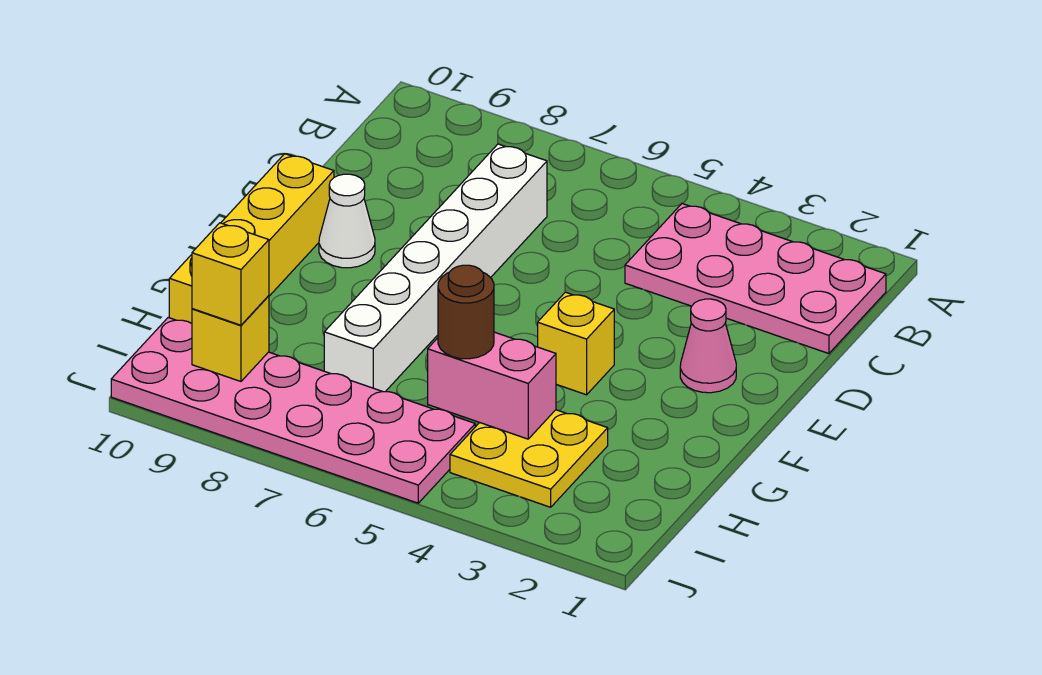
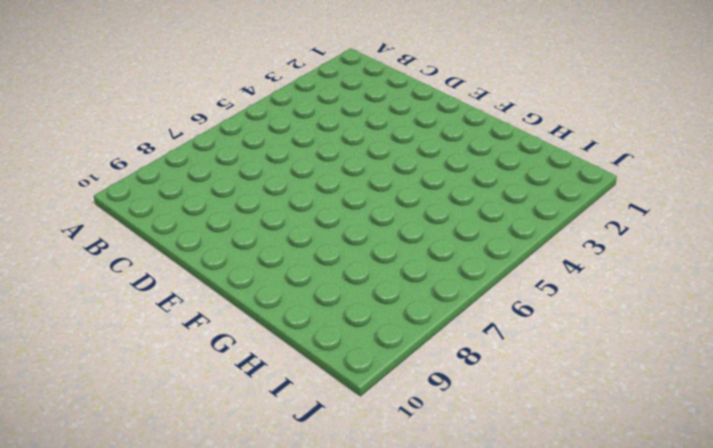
none -> pink 2x4 plate [625,203,886,354]
none -> white 1x6 brick [324,144,547,392]
none -> pink 1x1 cone [680,299,736,393]

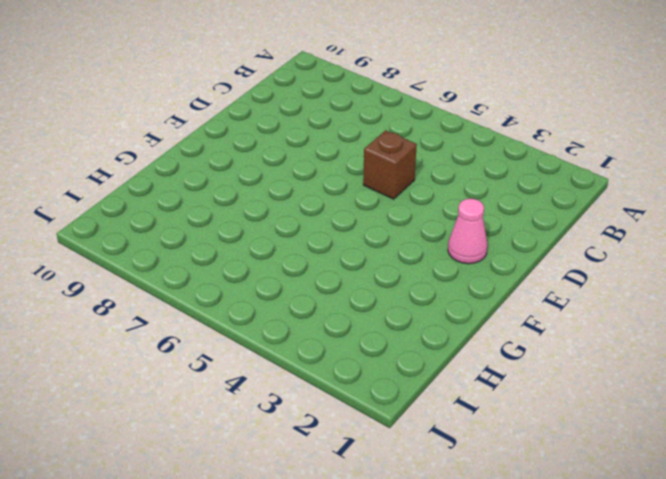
brown 1x1 brick [363,130,417,199] -> none
none -> pink 2x4 plate [625,203,886,354]
none -> white 1x6 brick [324,144,547,392]
none -> white 1x1 cone [319,174,375,268]

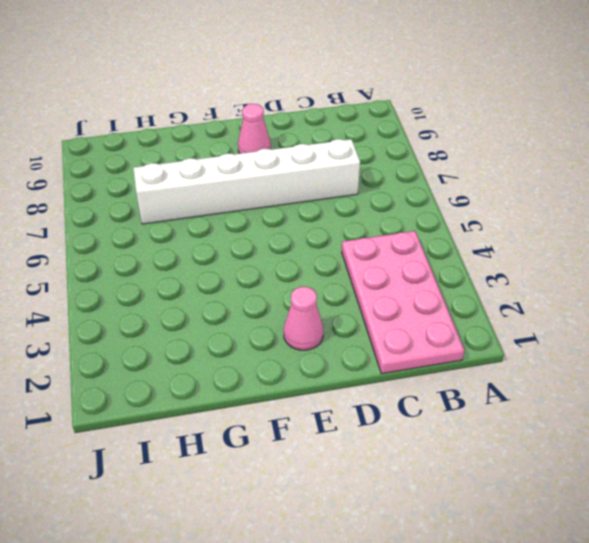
pink 1x1 cone [238,104,271,154] -> white 1x1 cone [319,174,375,268]
none -> yellow 1x4 brick [169,154,334,323]
none -> yellow 1x1 brick [538,292,614,395]
none -> yellow 2x2 plate [450,410,608,507]

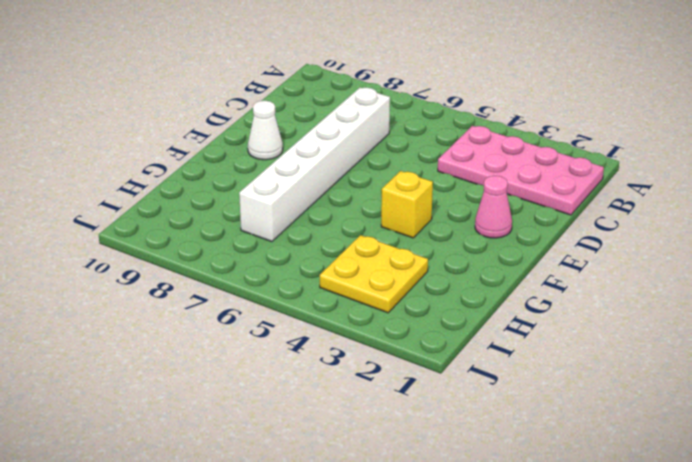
none -> yellow 1x4 brick [169,154,334,323]
none -> pink 2x6 plate [111,318,475,503]
none -> pink 1x2 brick [428,332,556,439]

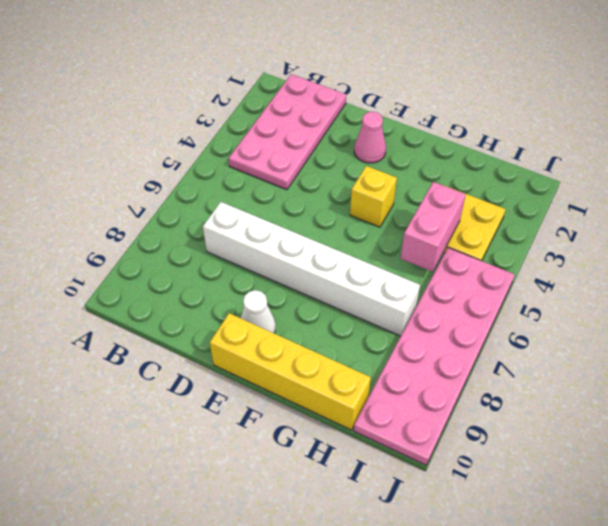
none -> yellow 1x1 brick [192,296,269,381]
none -> brown 1x1 round brick [438,265,494,359]
none -> yellow 1x1 brick [192,223,269,325]

